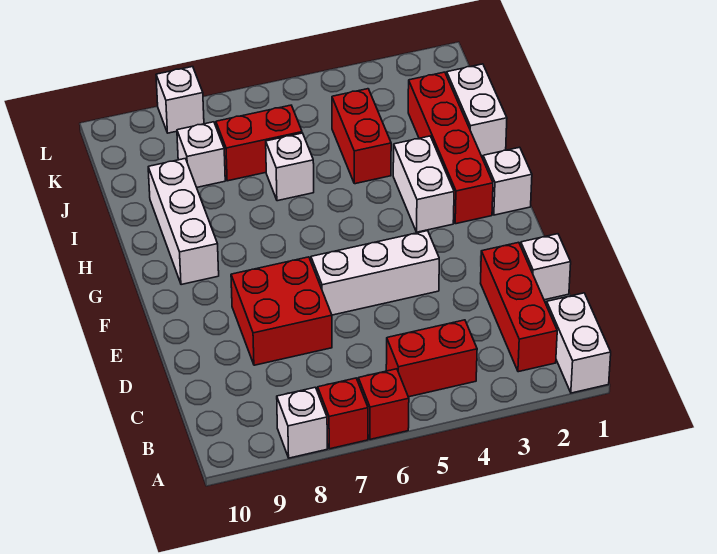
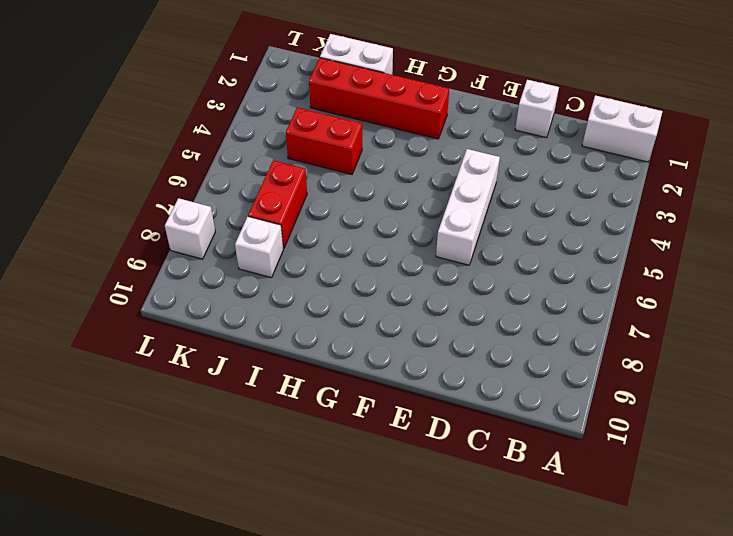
none -> red 1x1 brick [358,369,409,439]
none -> red 1x1 brick [318,378,368,449]
none -> white 1x1 brick [277,387,327,458]

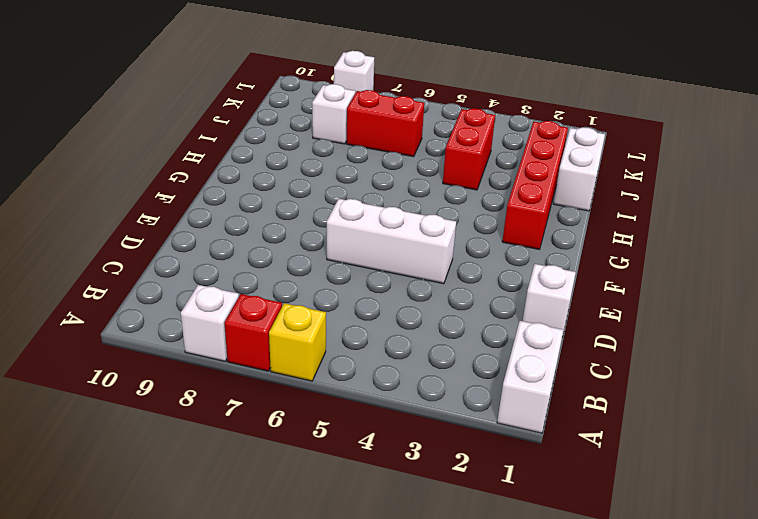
yellow 1x1 brick [269,303,326,381] -> red 1x1 brick [358,369,409,439]
none -> red 1x3 brick [481,242,557,372]
none -> red 1x2 brick [386,320,477,397]
none -> red 2x2 brick [231,257,332,365]

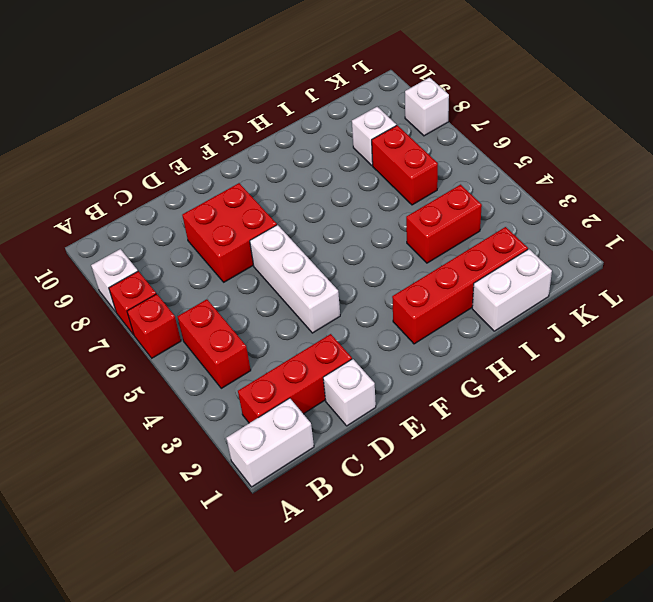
none -> white 1x1 brick [483,147,532,215]
none -> white 1x2 brick [393,136,454,232]
none -> white 1x3 brick [148,159,219,285]

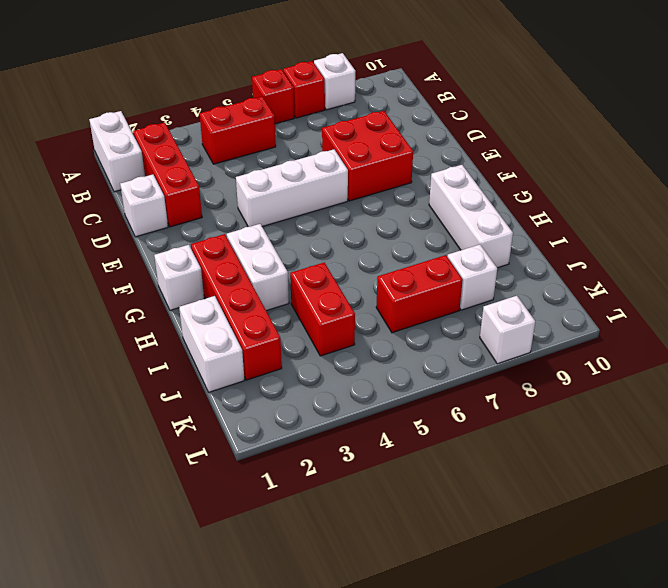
none -> white 1x1 brick [266,133,314,201]

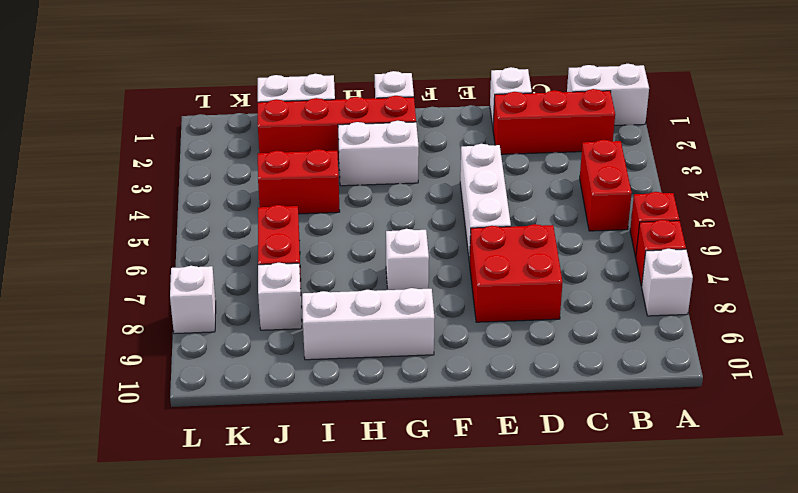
white 1x1 brick [386,229,429,290] -> white 1x1 brick moved to [266,133,314,201]

